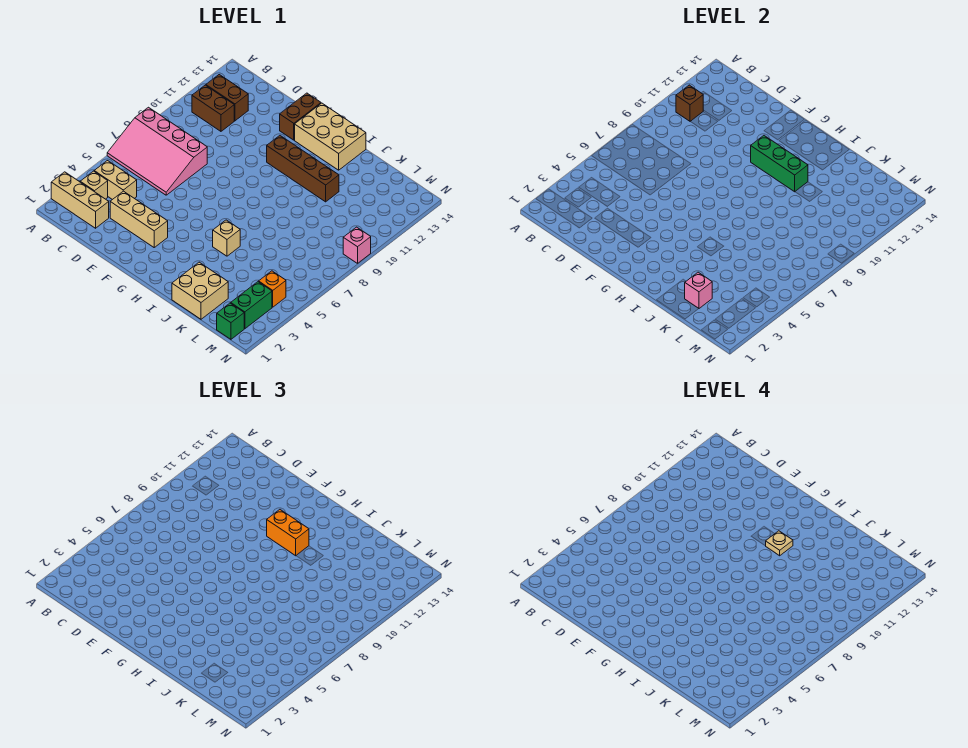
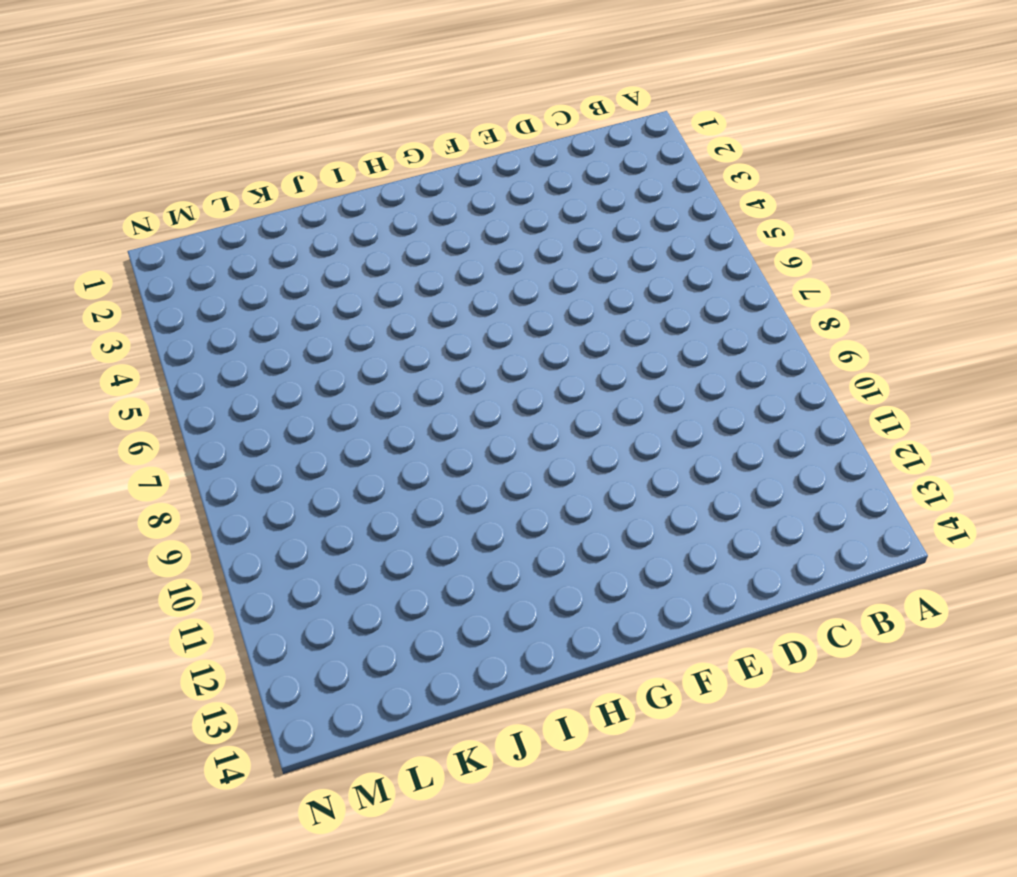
none -> tan 1x3 brick [51,172,109,228]
none -> pink 3x4 slope [107,107,207,195]
none -> tan 1x1 brick [80,171,108,199]

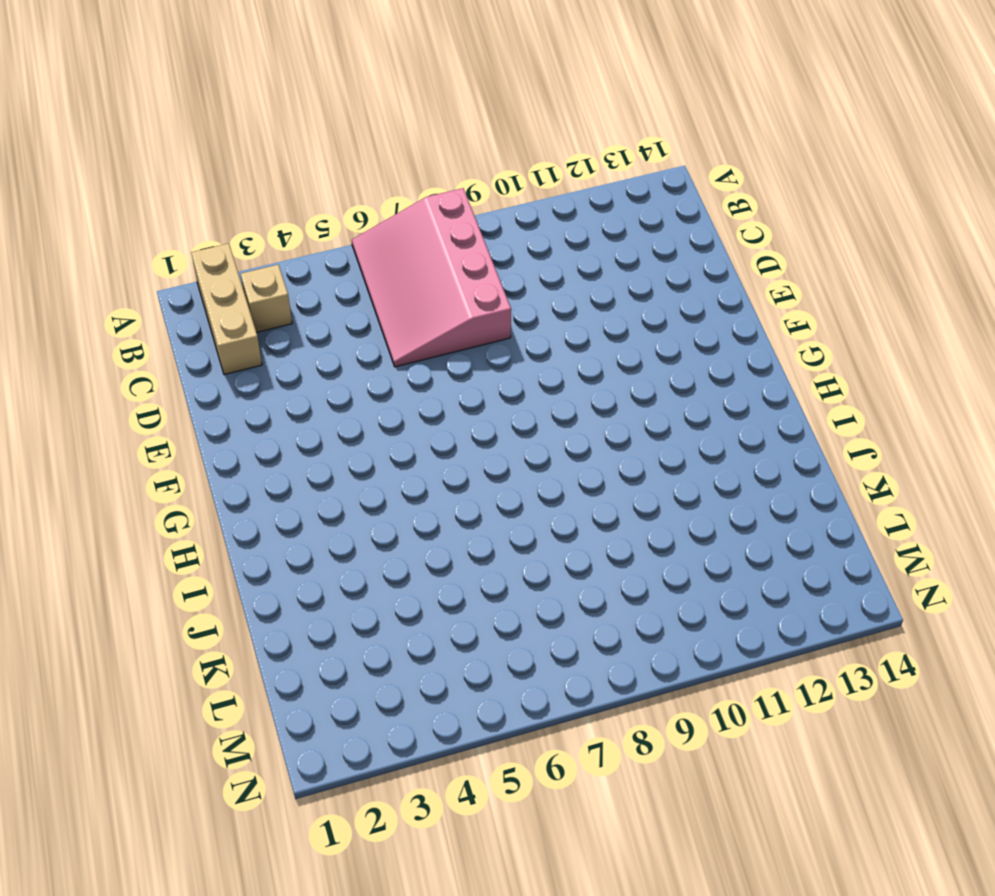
none -> tan 1x2 brick [94,161,137,200]
none -> brown 1x2 brick [192,85,234,131]
none -> brown 1x2 brick [206,75,248,121]

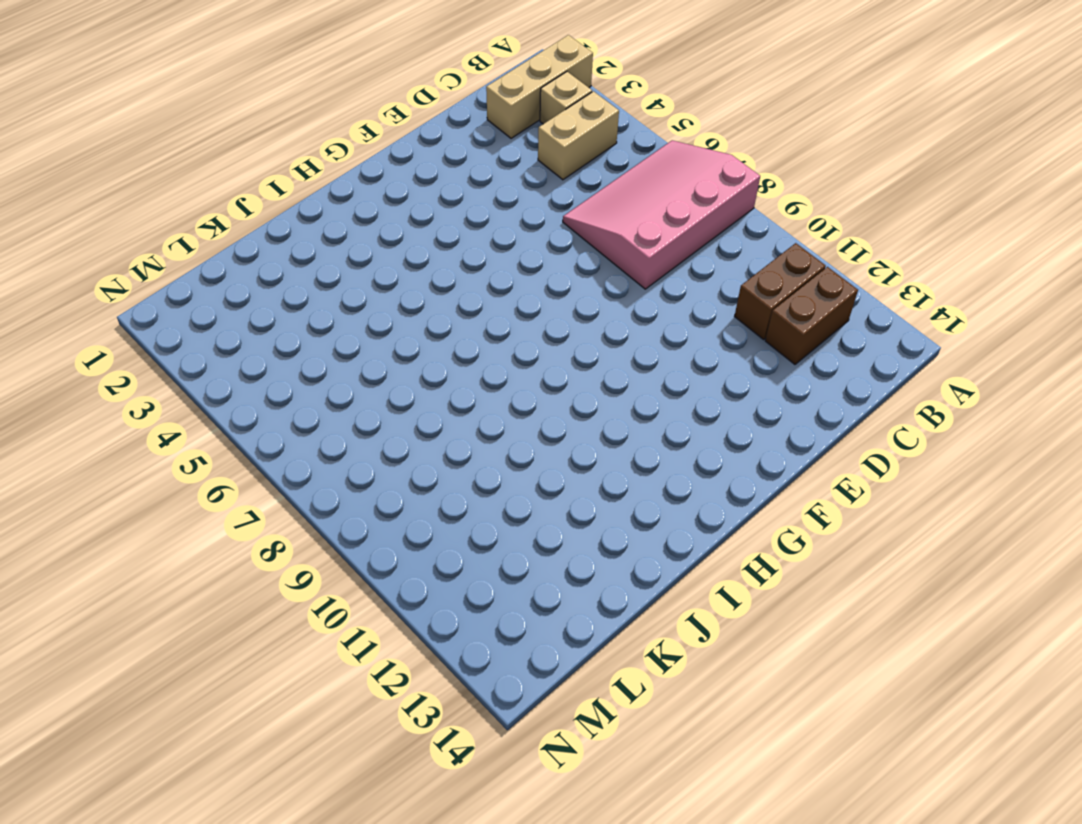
none -> tan 1x3 brick [110,191,168,247]
none -> brown 1x2 brick [280,93,321,140]
none -> brown 1x4 brick [267,136,339,202]

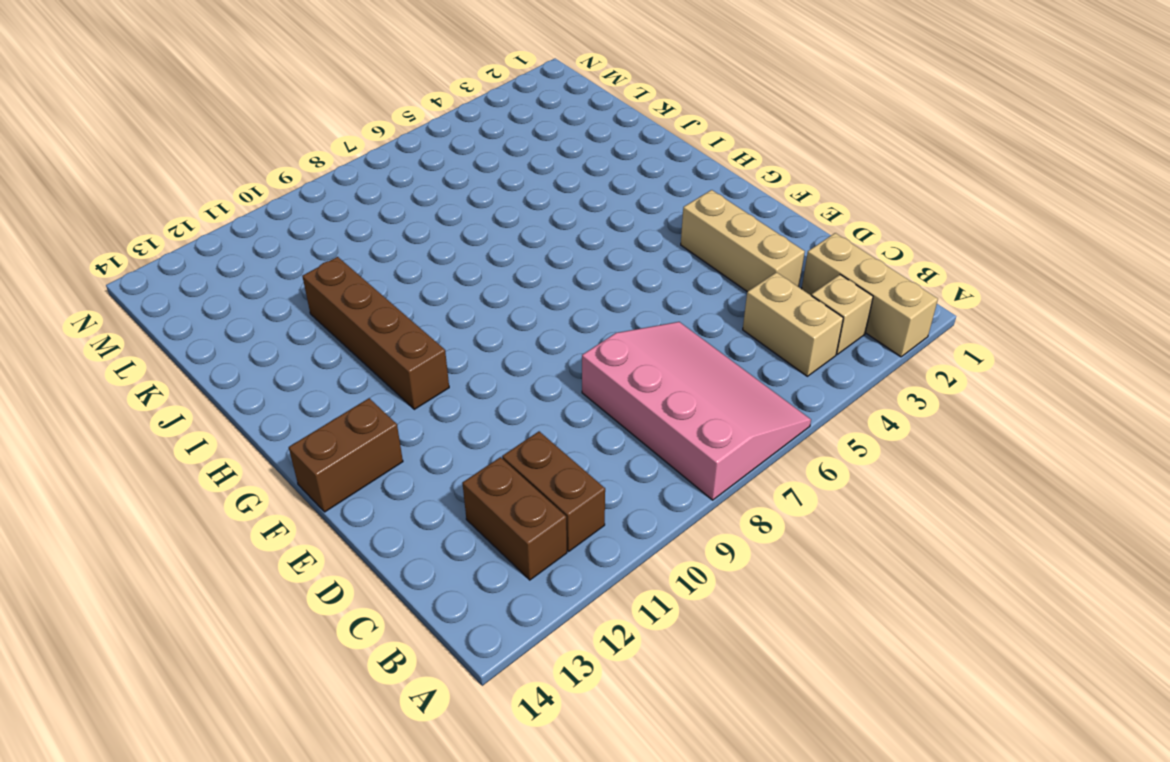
none -> tan 2x3 brick [295,103,366,170]
none -> tan 1x1 brick [213,220,240,256]
none -> tan 2x2 brick [172,262,228,319]

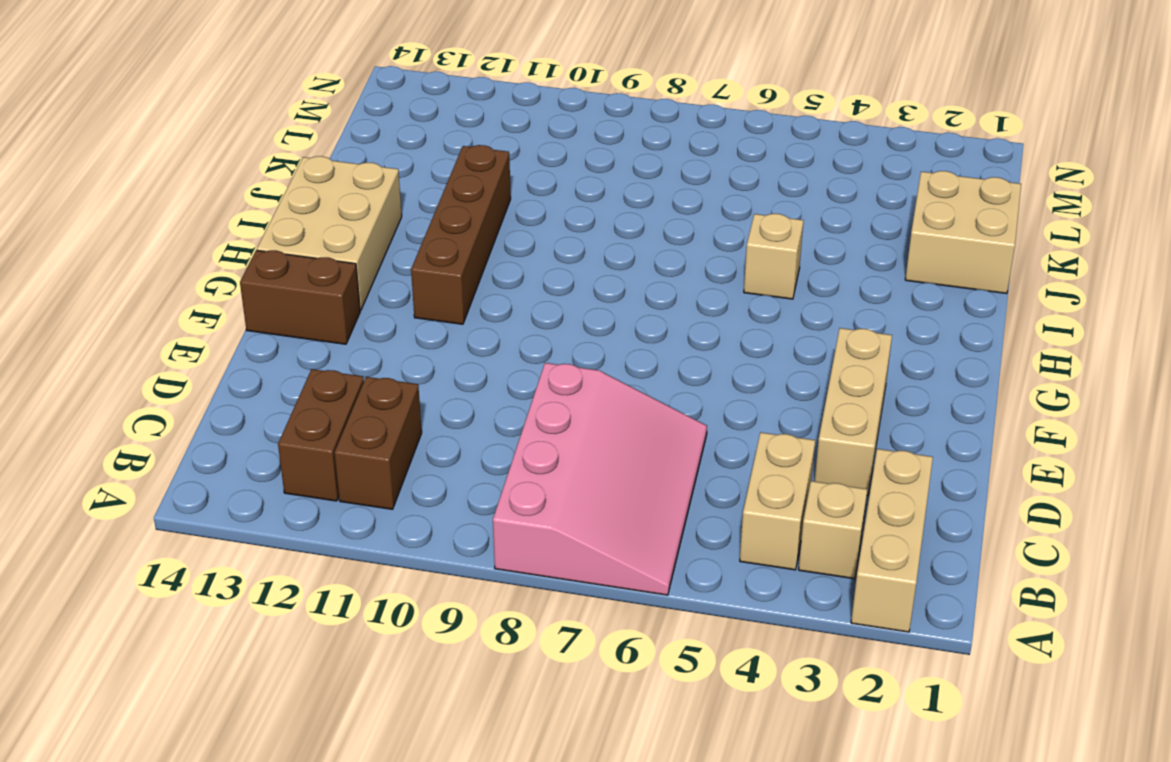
none -> green 1x1 brick [217,303,244,339]
none -> green 1x2 brick [231,282,272,329]
none -> orange 1x1 brick [259,271,286,307]

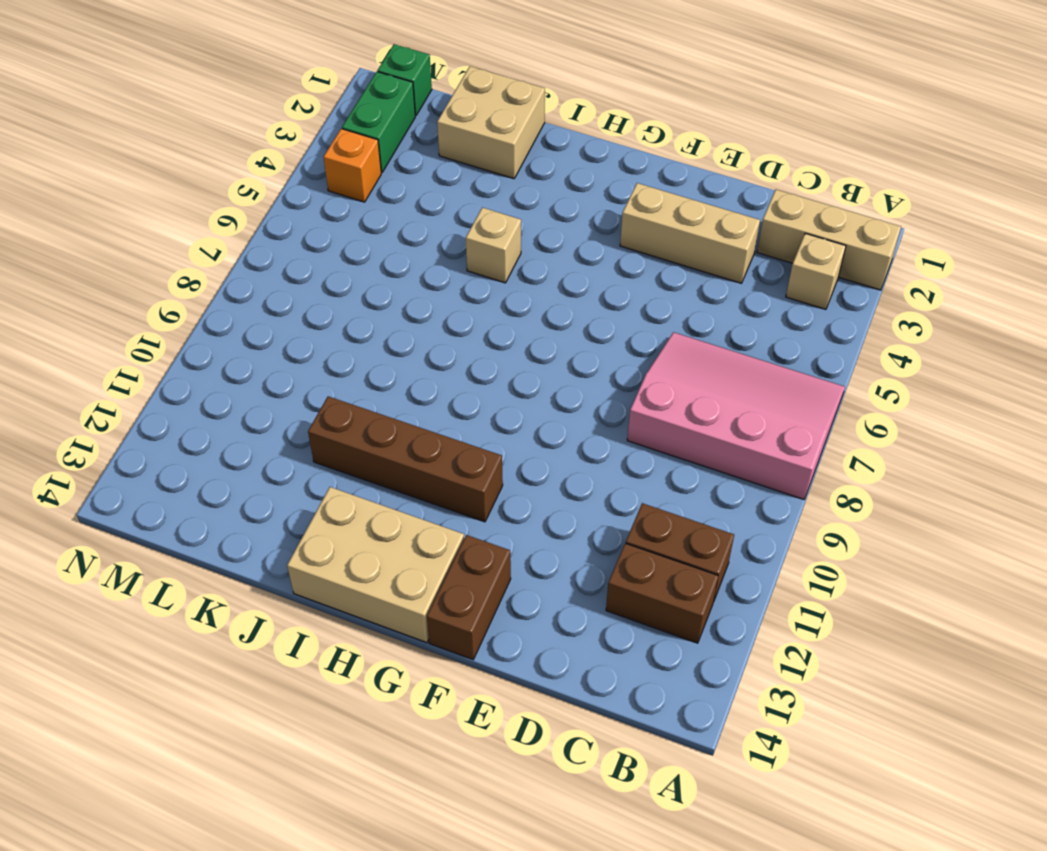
none -> tan 1x2 brick [94,161,137,200]
none -> pink 1x1 brick [343,227,371,263]
none -> brown 1x1 brick [676,85,703,122]

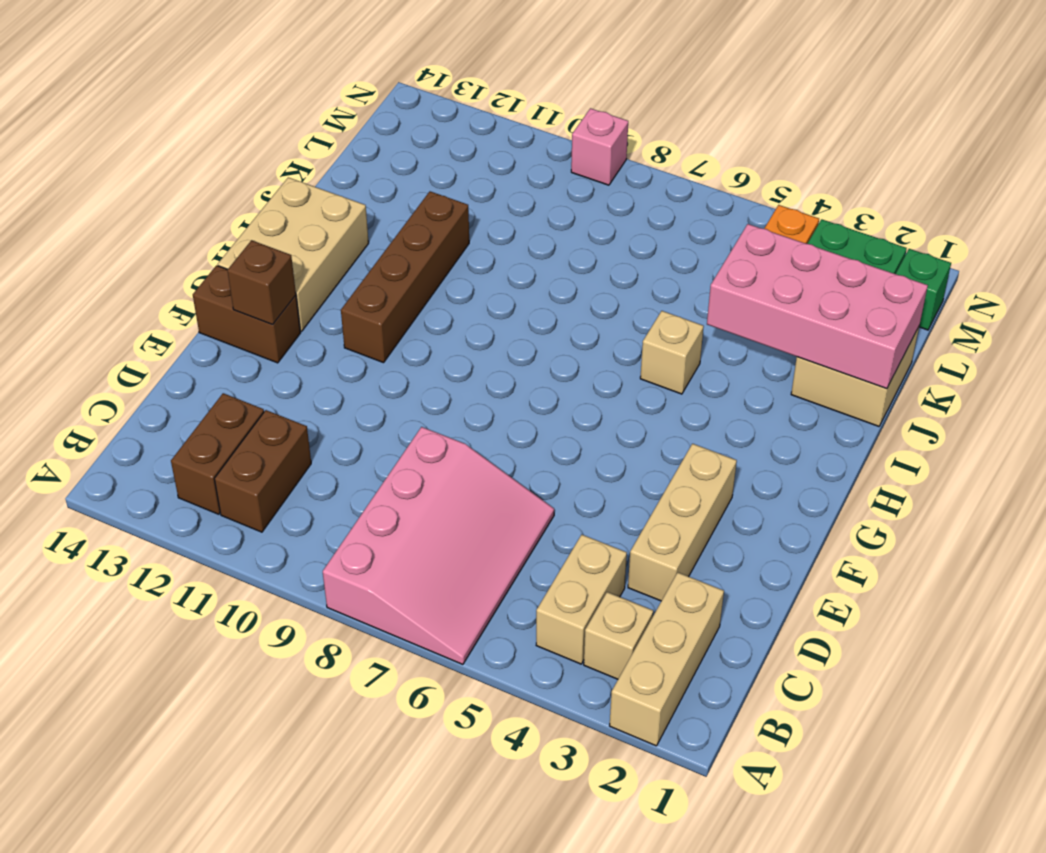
brown 1x1 brick [227,240,296,325] -> brown 1x1 brick moved to [676,85,703,122]
pink 2x4 brick [707,224,928,389] -> pink 1x1 brick [685,272,712,308]
none -> green 1x3 brick [751,136,808,192]
none -> orange 1x2 brick [267,510,309,556]
none -> tan 1x1 plate [766,531,793,556]

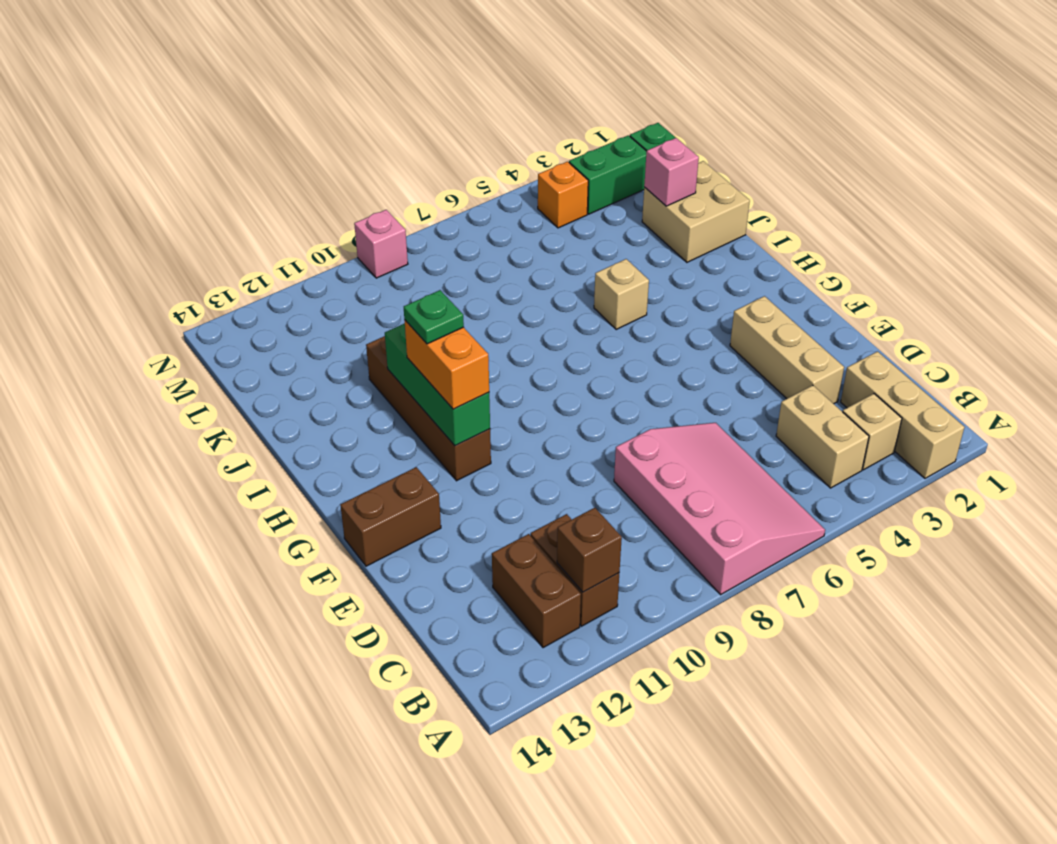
green 1x1 plate [404,290,464,344] -> tan 1x1 plate [766,531,793,556]
none -> tan 2x3 brick [295,103,366,170]

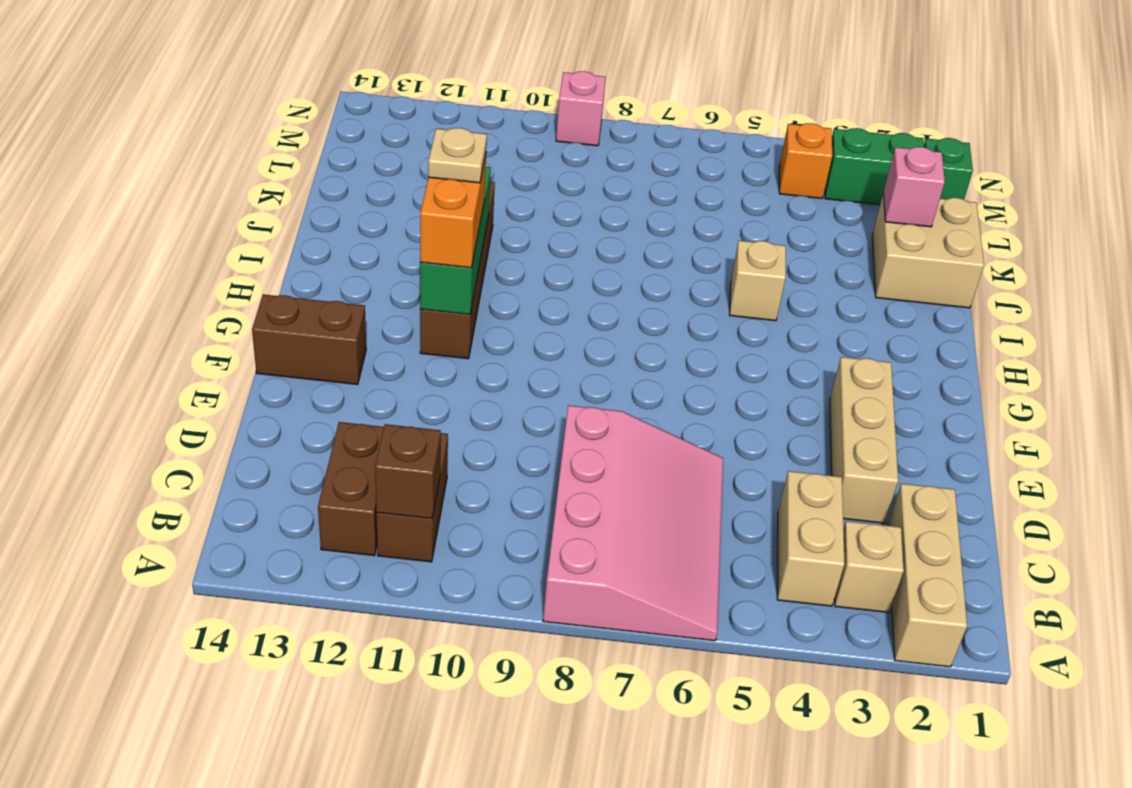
none -> tan 2x3 brick [295,103,366,170]

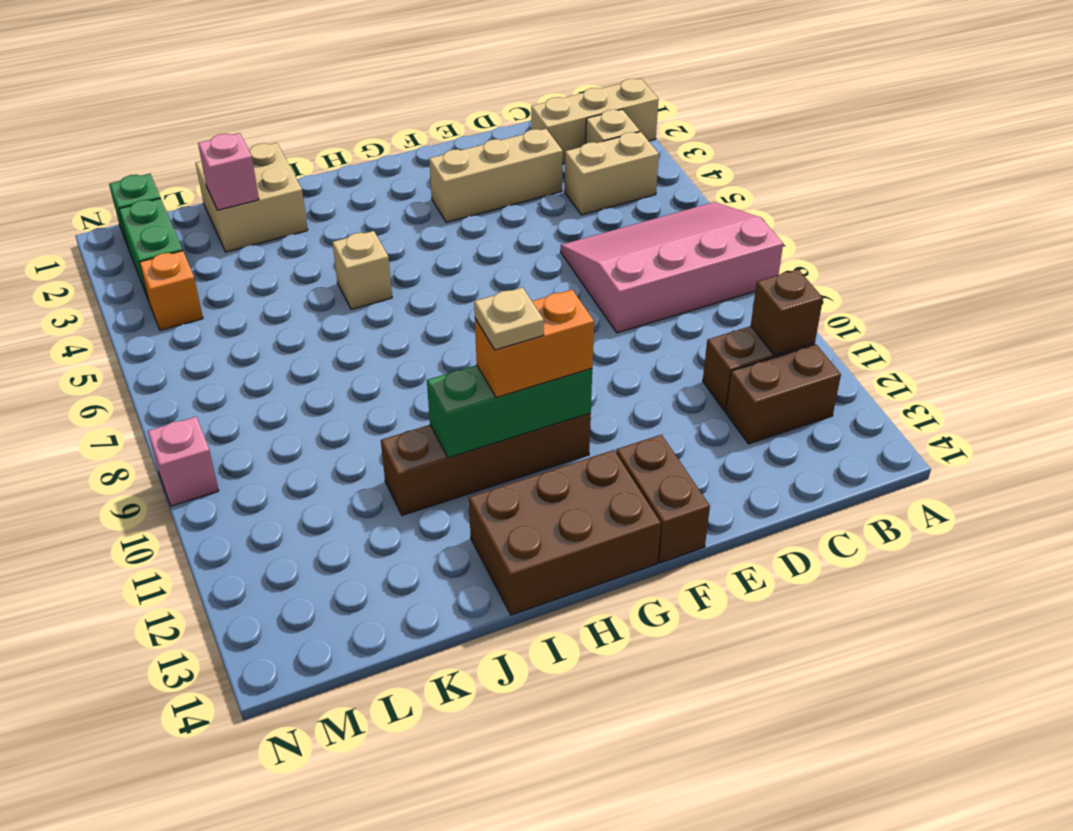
brown 2x3 brick [469,450,661,615] -> tan 2x3 brick [295,103,366,170]

